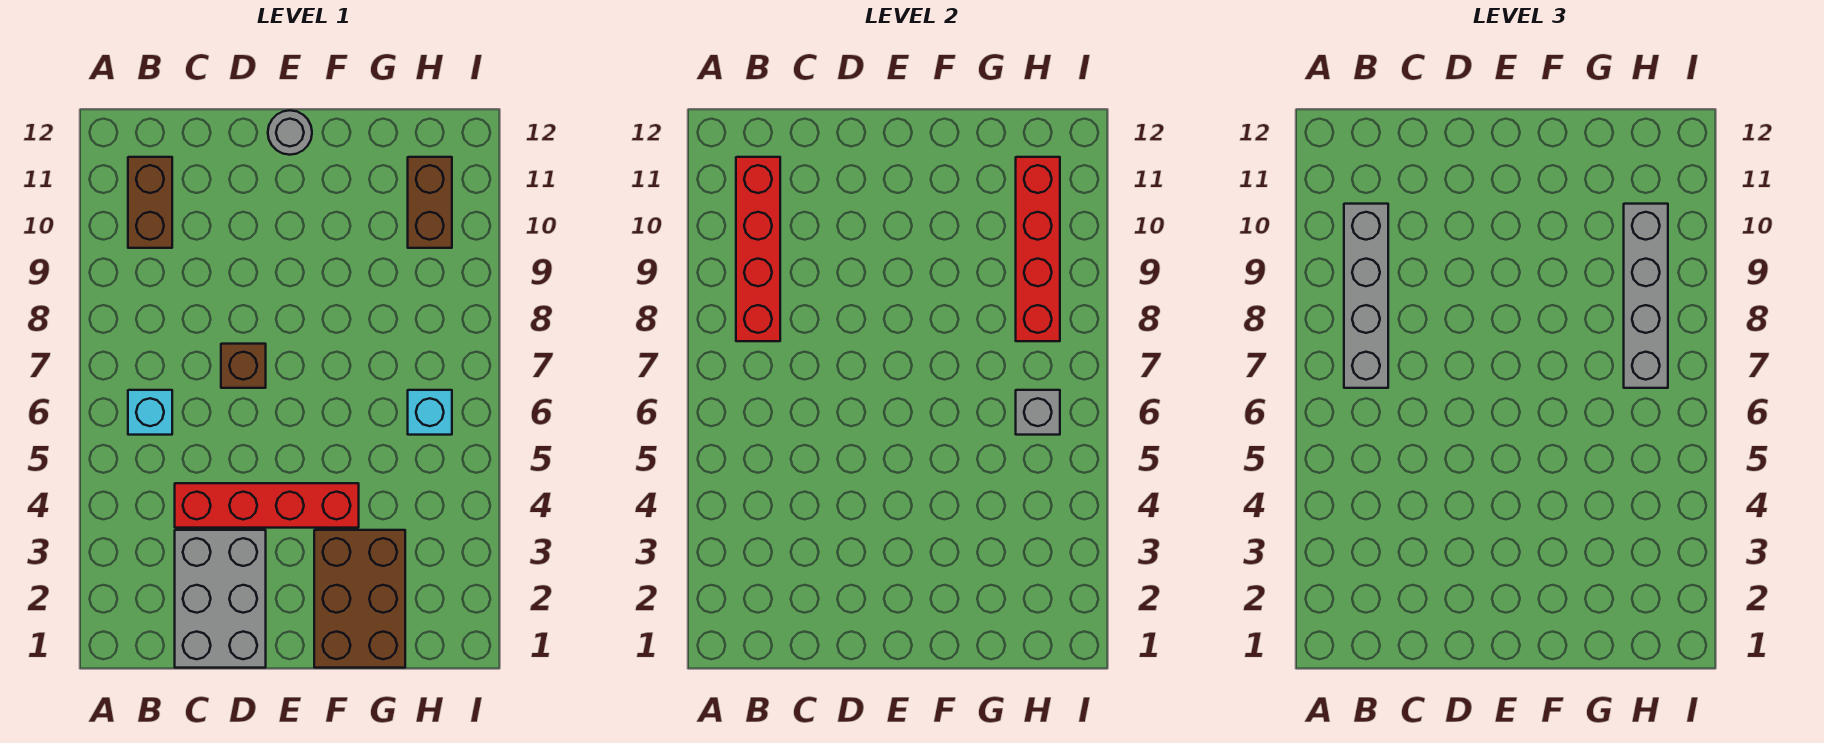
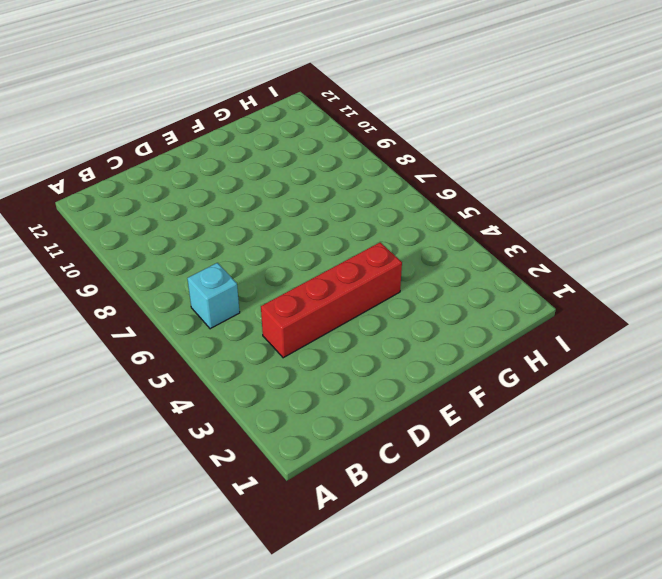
none -> brown 1x2 brick [128,157,172,248]
none -> grey 2x3 brick [175,530,266,668]
none -> brown 1x1 brick [221,344,266,388]

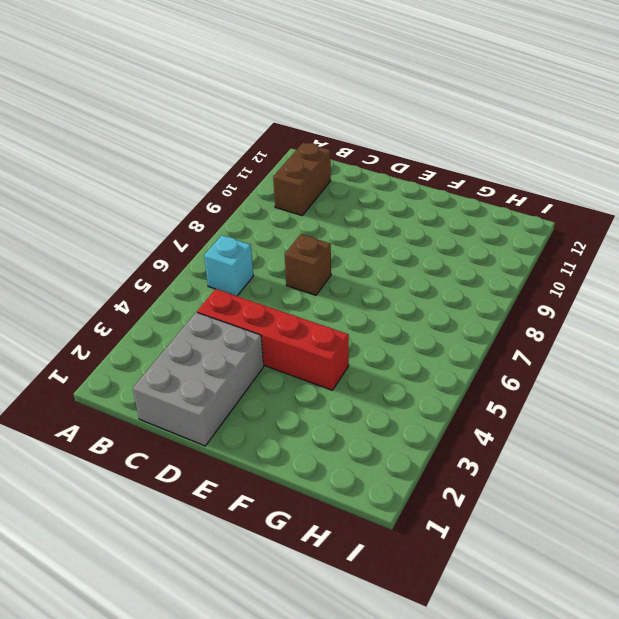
none -> grey 1x1 round brick [268,110,312,155]
none -> brown 2x3 brick [314,530,405,668]
none -> cyan 1x1 brick [408,390,452,435]

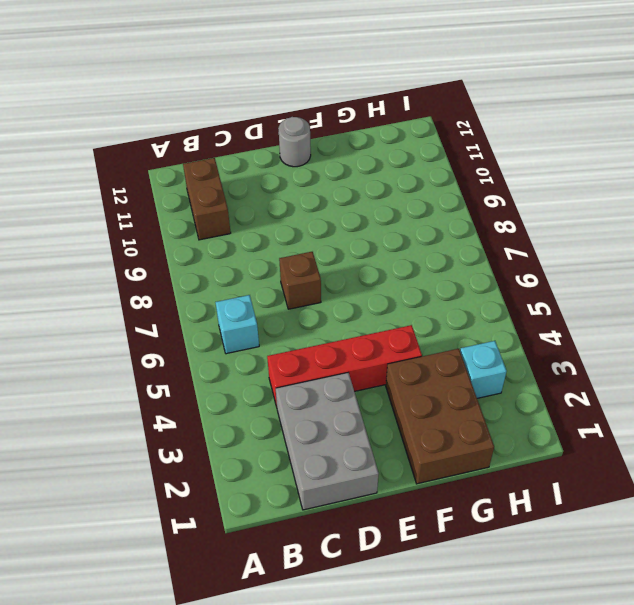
cyan 1x1 brick [460,341,507,398] -> cyan 1x1 brick moved to [408,390,452,435]
none -> brown 1x2 brick [408,157,452,248]
none -> red 1x4 brick [736,157,780,341]
none -> grey 1x1 brick [1016,390,1060,435]

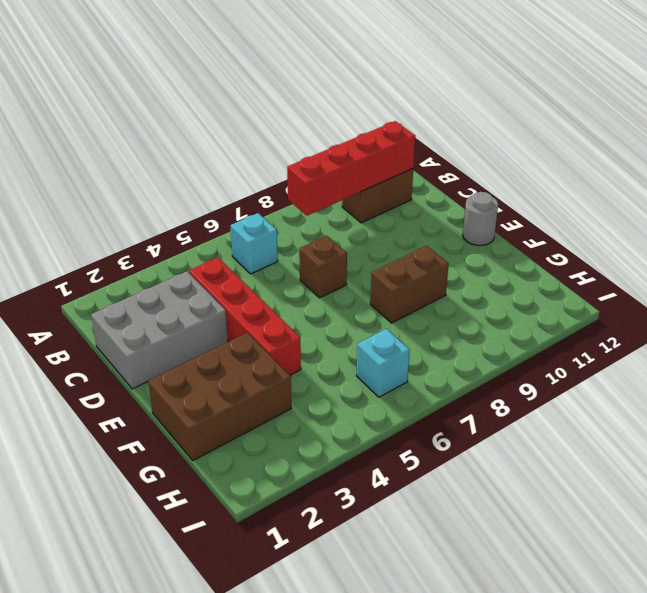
brown 1x2 brick [370,246,449,323] -> brown 1x2 brick moved to [408,157,452,248]
none -> grey 1x1 brick [1016,390,1060,435]
none -> red 1x4 brick [1016,157,1060,341]
none -> grey 1x4 brick [1344,204,1388,388]

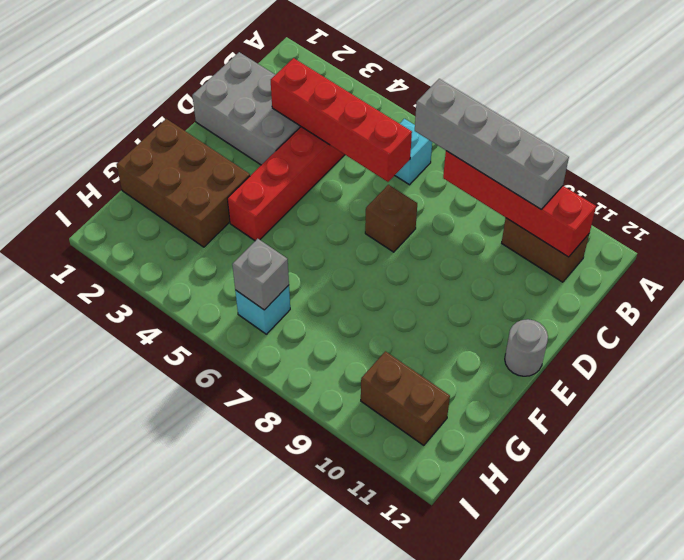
red 1x4 brick [271,58,412,182] -> red 1x4 brick moved to [1016,157,1060,341]
none -> grey 1x4 brick [1624,204,1668,388]

